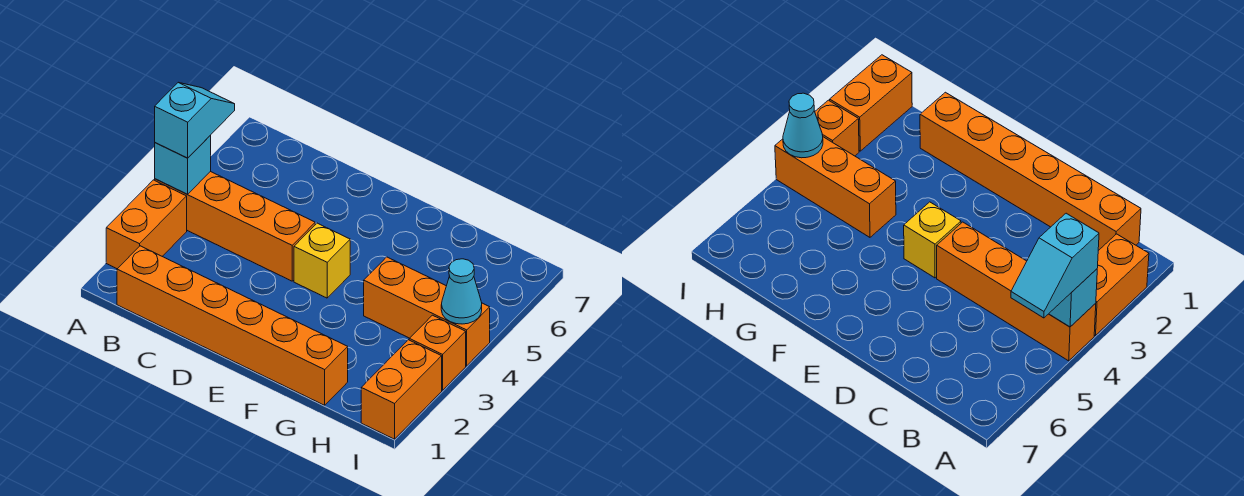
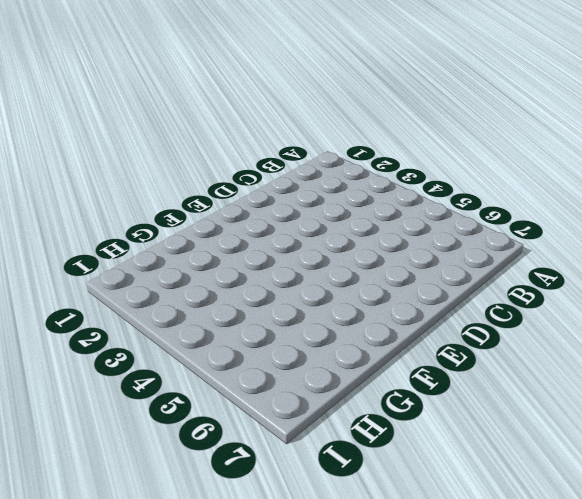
none -> orange 1x2 brick [106,180,187,269]
none -> orange 1x4 brick [155,171,315,281]

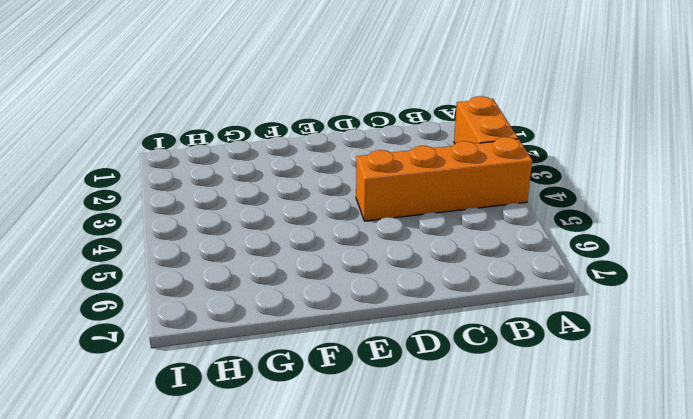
none -> orange 1x6 brick [117,246,348,405]
none -> yellow 1x1 brick [294,223,350,298]

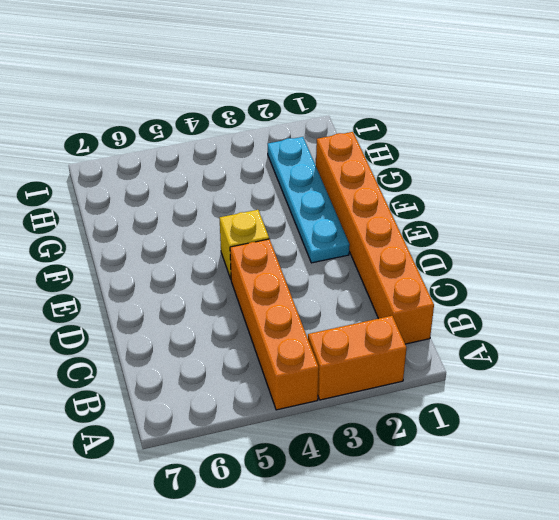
cyan 1x4 plate [268,137,350,263] -> none
none -> orange 1x3 brick [364,257,490,366]
none -> orange 1x2 brick [361,340,442,439]

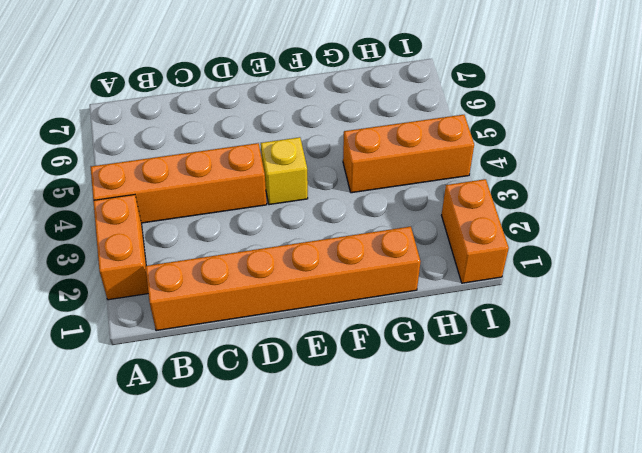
none -> orange 1x1 brick [409,315,466,390]
none -> cyan 1x1 brick [155,136,211,194]

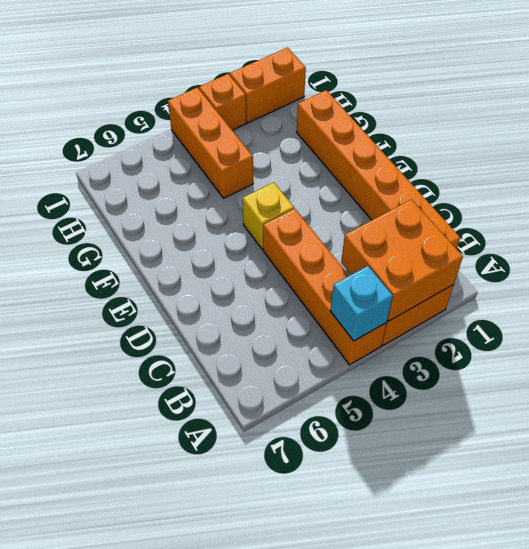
orange 2x2 brick [341,199,463,321] -> none
none -> cyan 1x1 cone [441,259,482,324]
none -> cyan 1x2 slope [155,83,235,158]

